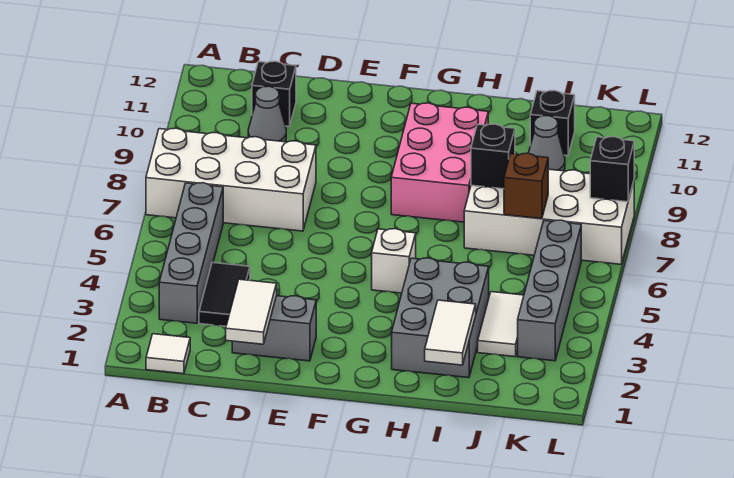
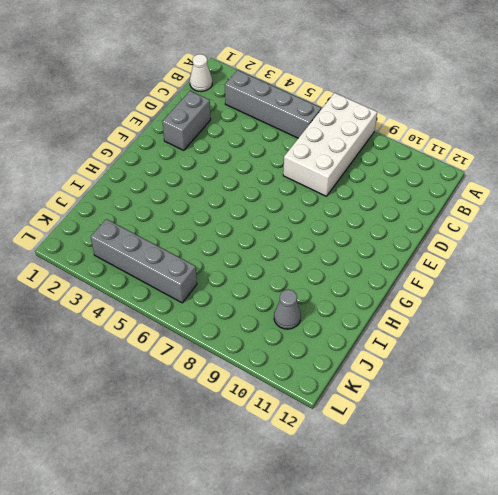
white 1x1 cone [190,54,212,92] -> white 1x1 tile [146,334,190,374]
none -> black 1x2 tile [199,262,250,326]
none -> grey 1x1 cone [248,86,286,142]
none -> black 1x1 brick [252,61,296,127]

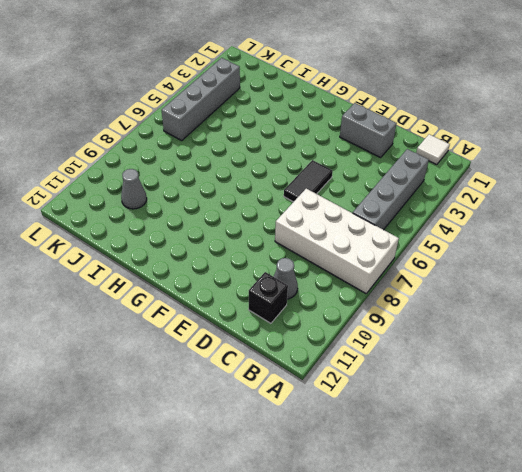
black 1x2 tile [284,160,333,202] -> black 1x2 tile moved to [199,262,250,326]
none -> white 1x1 brick [372,229,416,293]
none -> pink 2x3 brick [391,103,488,222]
none -> grey 2x3 brick [392,258,489,378]

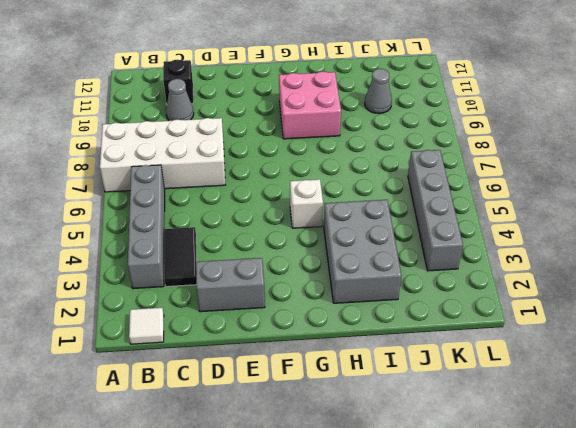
pink 2x2 brick [279,72,341,139] -> pink 2x3 brick [391,103,488,222]
none -> white 2x4 brick [464,169,634,264]
none -> white 1x2 tile [478,292,524,357]
none -> black 1x1 brick [530,90,575,156]

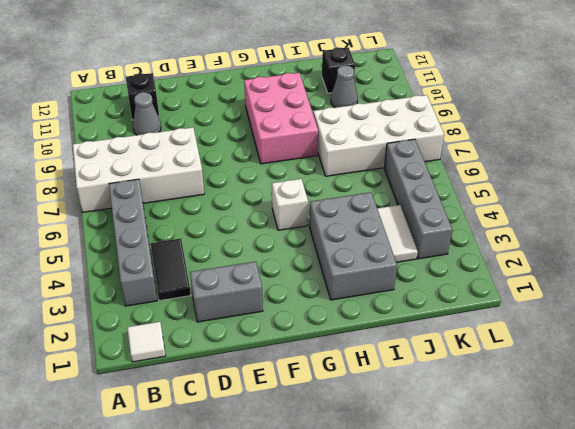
none -> white 1x2 tile [226,279,277,344]
none -> white 1x2 tile [425,300,476,365]
none -> black 1x1 brick [471,124,515,189]

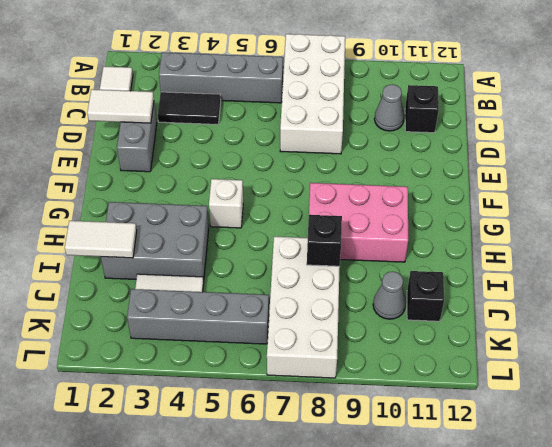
none -> brown 1x1 brick [504,153,548,219]
none -> black 1x1 brick [590,137,634,202]

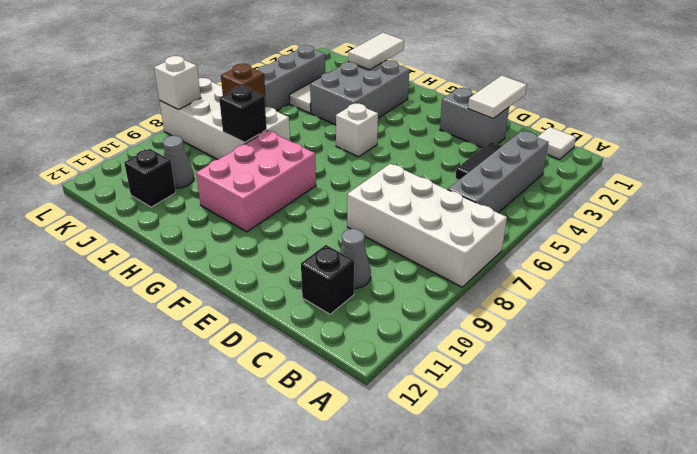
white 1x1 brick [154,56,201,110] -> black 1x1 brick [590,137,634,202]

